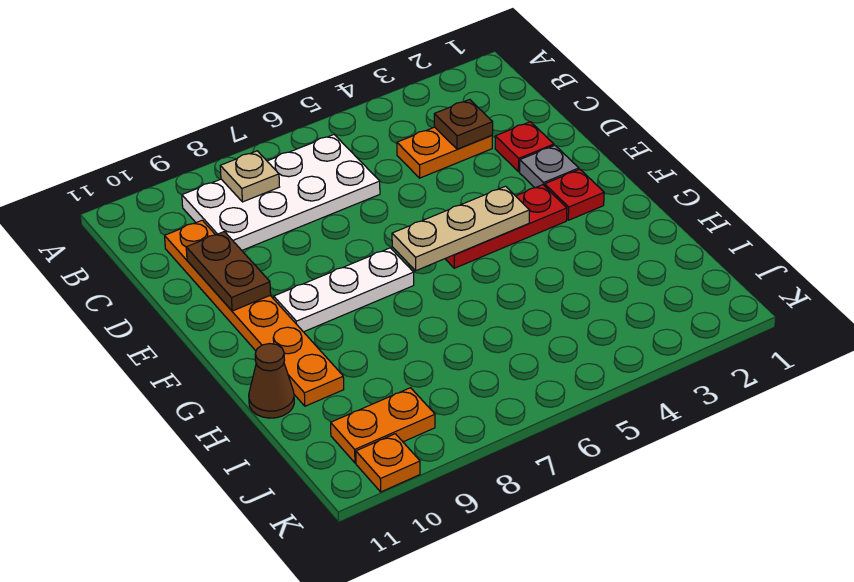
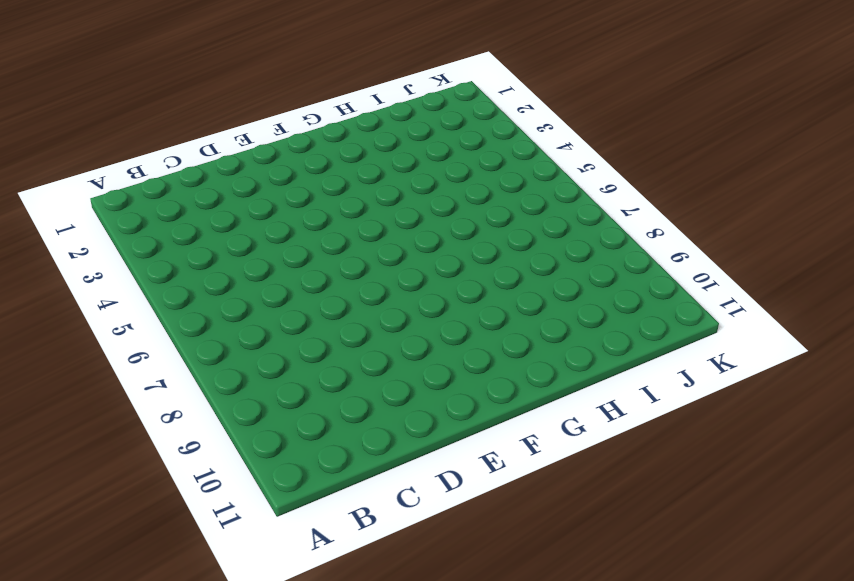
none -> white 2x4 plate [182,135,380,250]
none -> orange 1x2 plate [397,127,492,178]
none -> orange 1x6 plate [165,220,344,406]

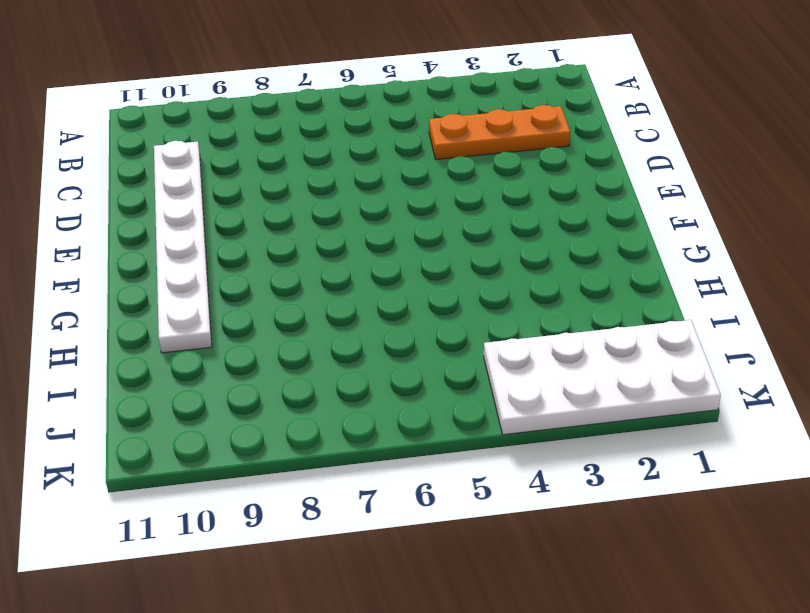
orange 1x3 plate [429,105,570,159] -> orange 1x2 plate [397,127,492,178]
white 1x6 plate [154,141,212,353] -> orange 1x6 plate [165,220,344,406]
white 2x4 plate [484,320,721,435] -> white 2x4 plate moved to [182,135,380,250]
none -> red 1x1 plate [495,122,554,172]
none -> grey 1x1 plate [520,145,579,188]
none -> red 1x1 plate [545,169,604,220]

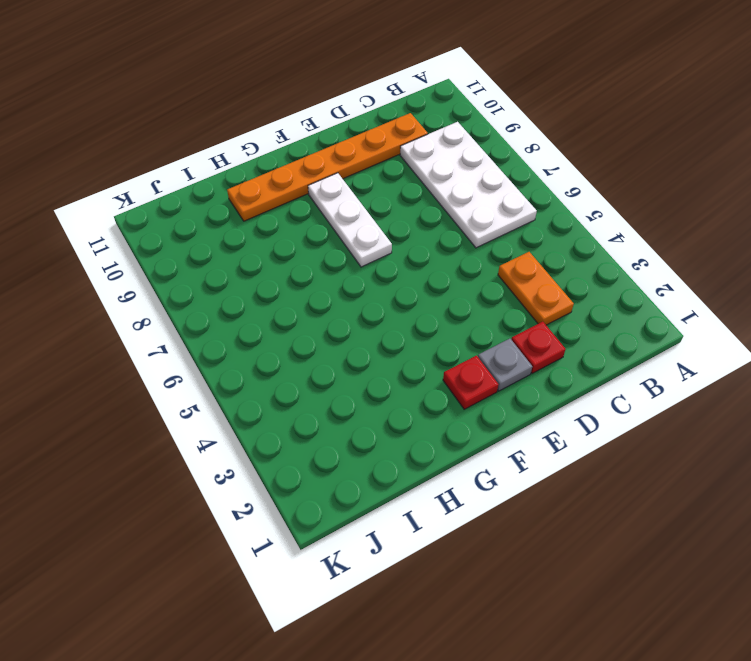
none -> red 1x3 plate [445,185,567,268]
none -> brown 1x1 cone [249,344,294,418]
none -> orange 1x2 plate [331,388,435,463]

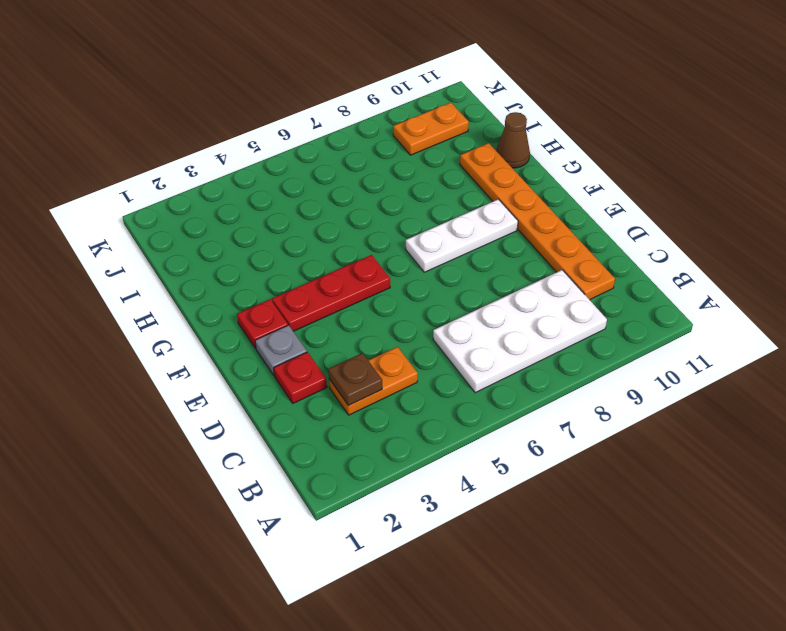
none -> orange 1x1 plate [356,434,420,492]
none -> tan 1x1 plate [220,151,279,202]
none -> brown 1x2 plate [186,232,271,311]

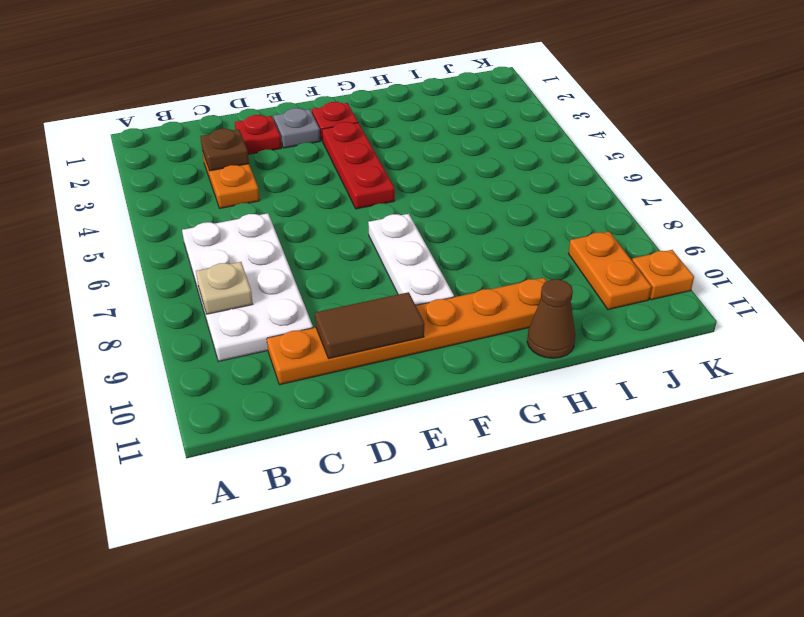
brown 1x2 tile [315,292,424,358] -> brown 1x2 plate [186,232,271,311]
none -> tan 1x3 plate [392,186,530,271]

